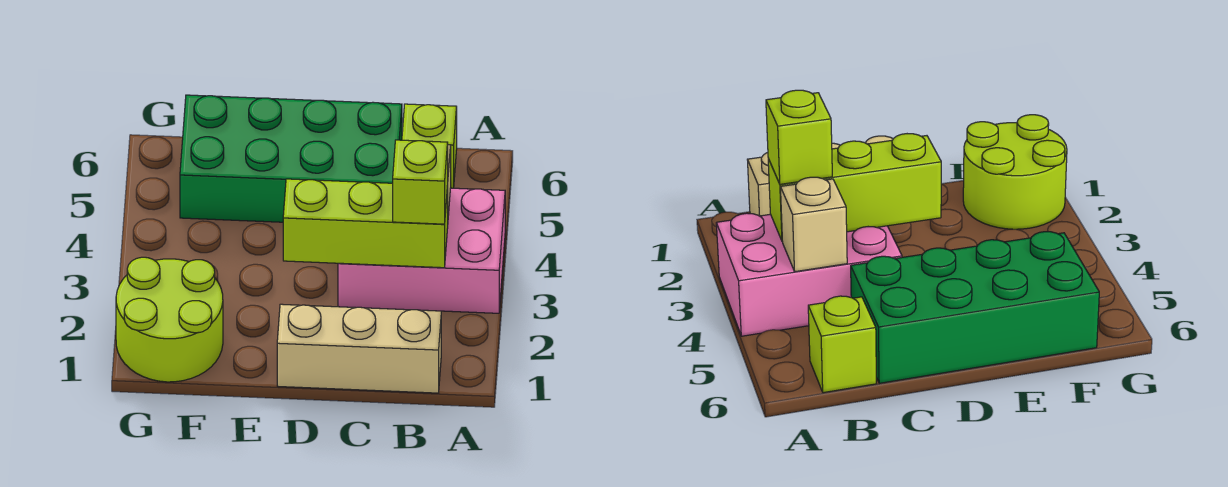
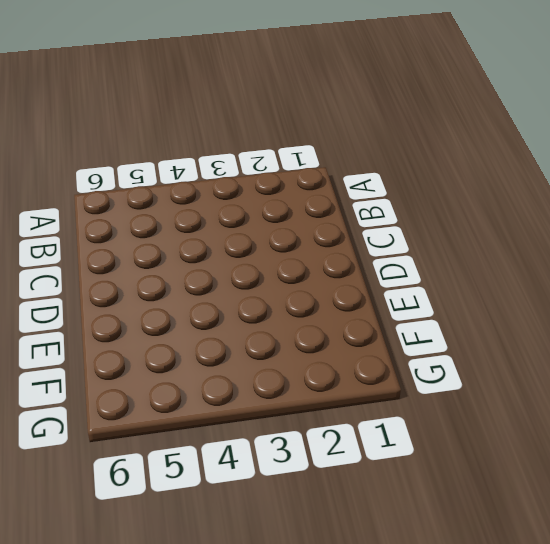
none -> pink 2x3 brick [338,188,505,313]
none -> tan 1x3 brick [277,304,441,393]

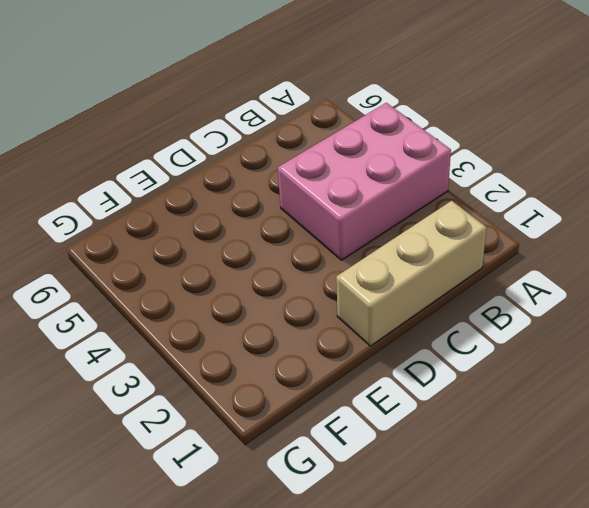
none -> lime 1x1 brick [402,104,457,188]
none -> green 2x4 brick [180,95,402,222]

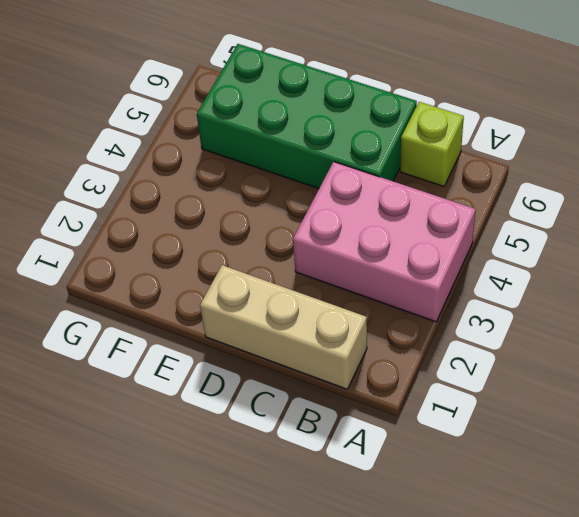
none -> lime 2x2 round brick [116,257,223,382]
none -> lime 1x3 brick [283,179,448,268]

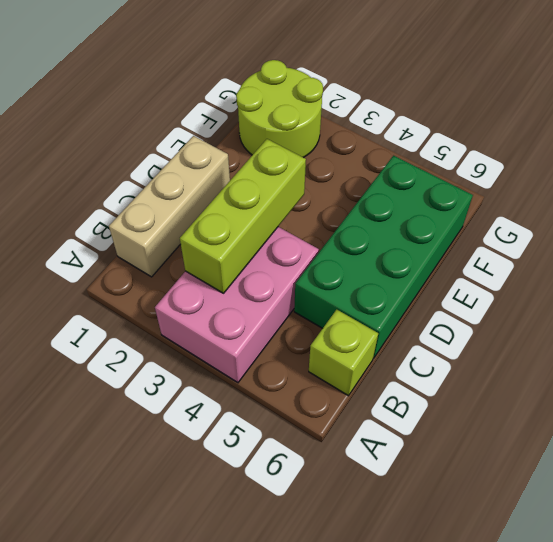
none -> tan 1x1 brick [780,177,847,272]
none -> lime 1x1 brick [393,140,448,224]

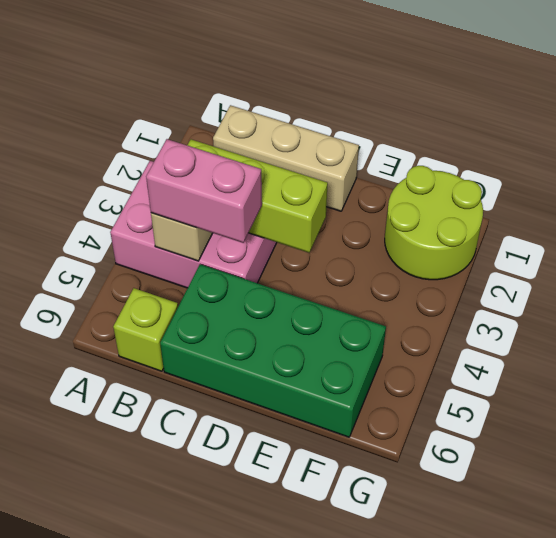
pink 1x2 brick [146,139,262,243] -> none
none -> lime 1x1 brick [393,140,448,224]

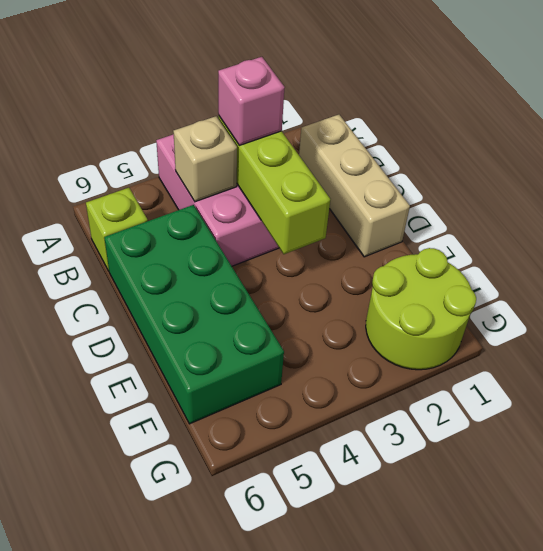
pink 1x1 brick [218,57,285,145] -> lime 1x1 brick [393,140,448,224]

